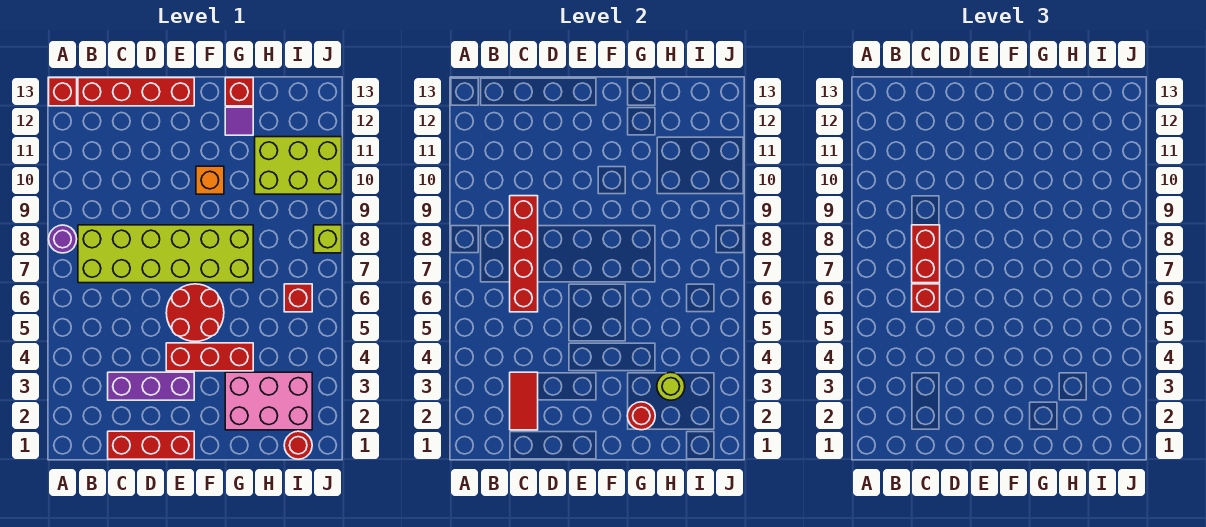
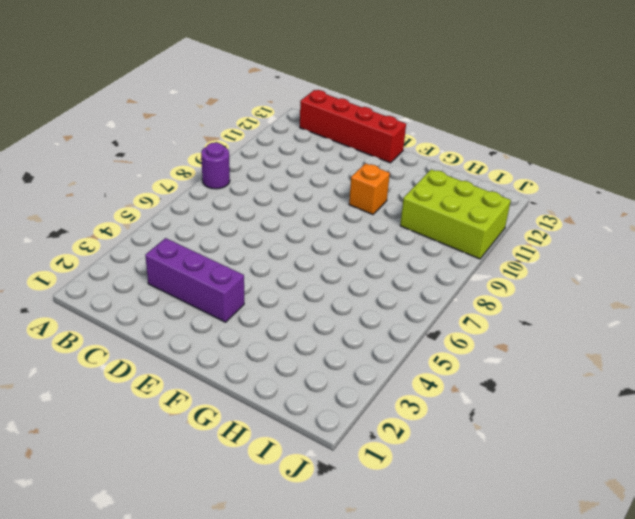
none -> red 1x1 brick [49,78,77,106]
none -> lime 2x6 brick [78,225,253,283]
none -> red 1x3 brick [108,431,194,459]

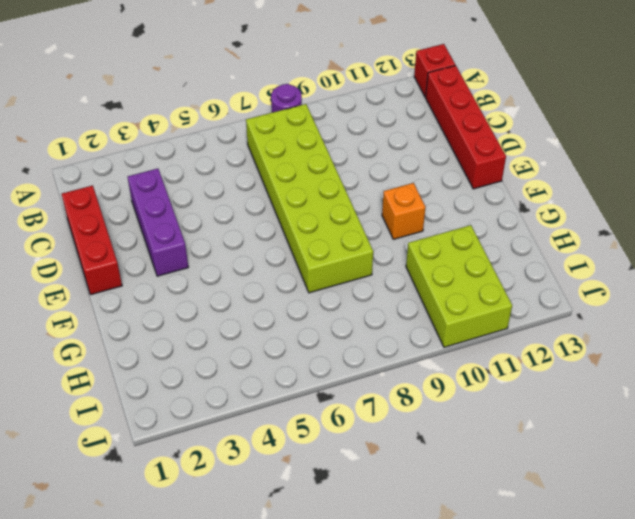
none -> red 1x3 brick [166,343,253,371]
none -> red 2x2 round brick [166,284,224,341]
none -> pink 2x3 brick [225,372,312,430]

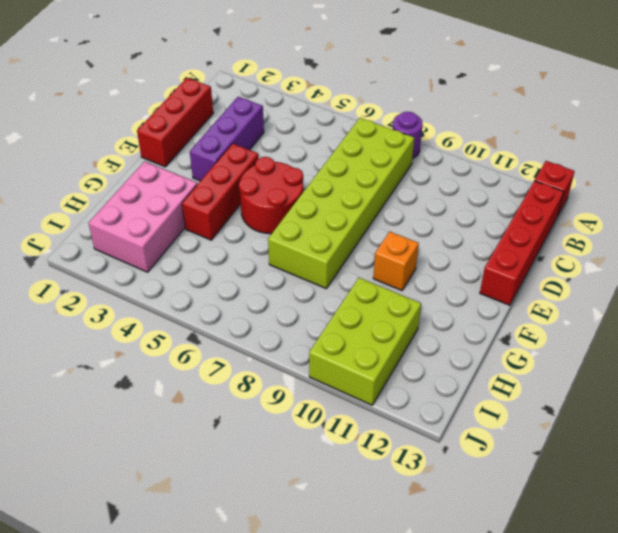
none -> purple 1x1 tile [225,107,253,135]
none -> red 1x1 brick [225,78,253,106]
none -> red 1x1 round brick [284,431,312,459]

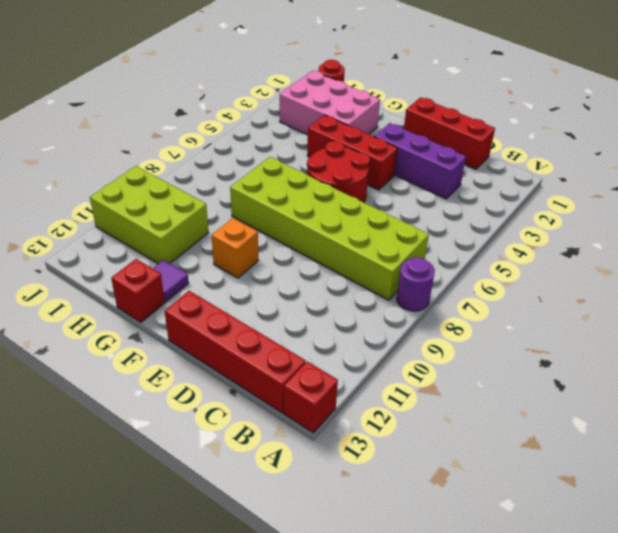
none -> red 1x1 brick [284,284,312,312]
none -> lime 1x1 brick [314,225,342,253]
none -> red 1x2 tile [510,372,538,430]

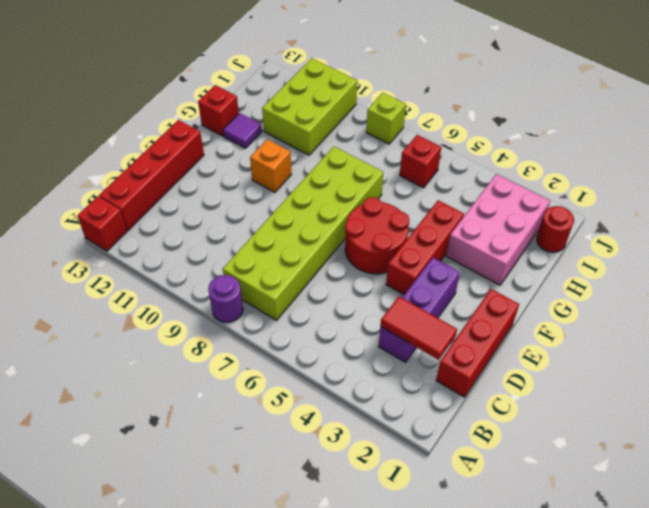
none -> red 1x4 brick [510,196,538,312]
none -> red 1x1 round brick [627,402,655,430]
none -> lime 1x1 round brick [657,372,685,400]

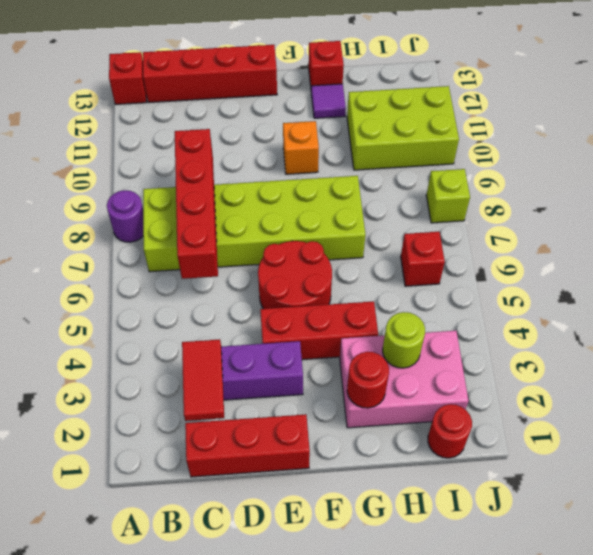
none -> red 1x1 brick [912,284,940,312]
none -> red 1x2 brick [912,225,940,283]

